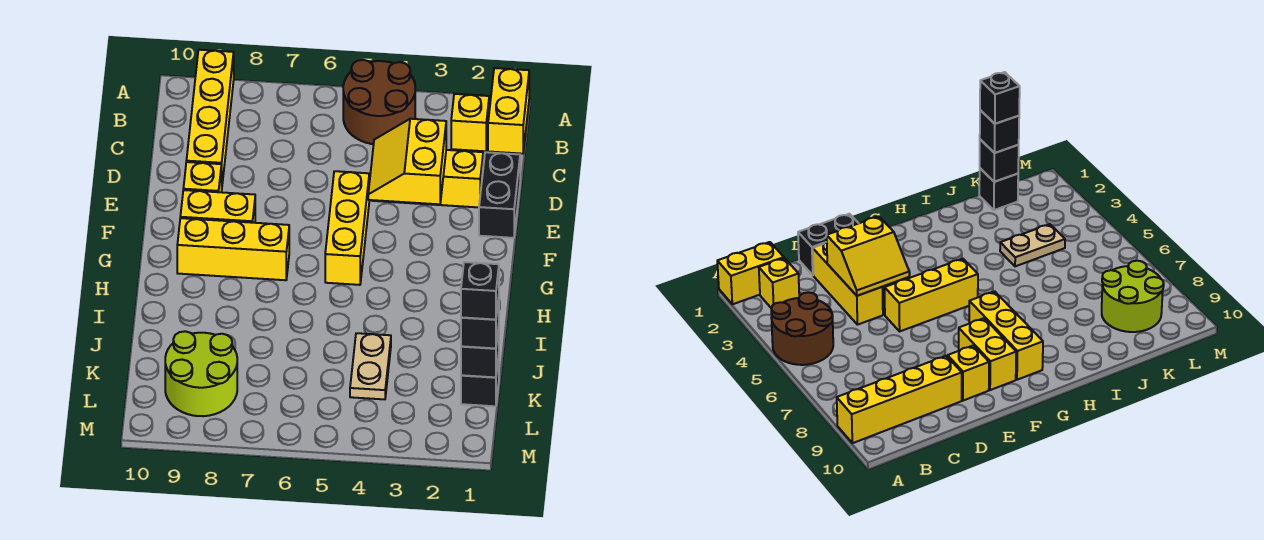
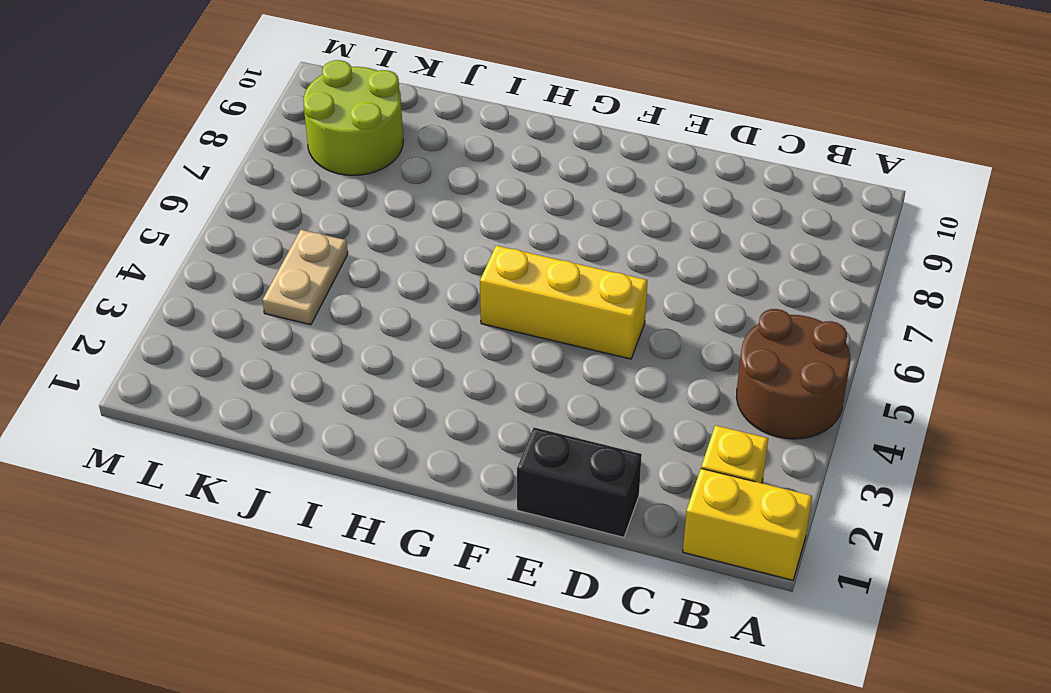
tan 1x2 plate [263,230,348,325] -> tan 1x2 plate turned to [350,333,391,399]
none -> yellow 1x4 brick [186,50,234,184]
none -> yellow 1x3 brick [372,150,483,207]
none -> yellow 1x1 brick [183,162,222,192]

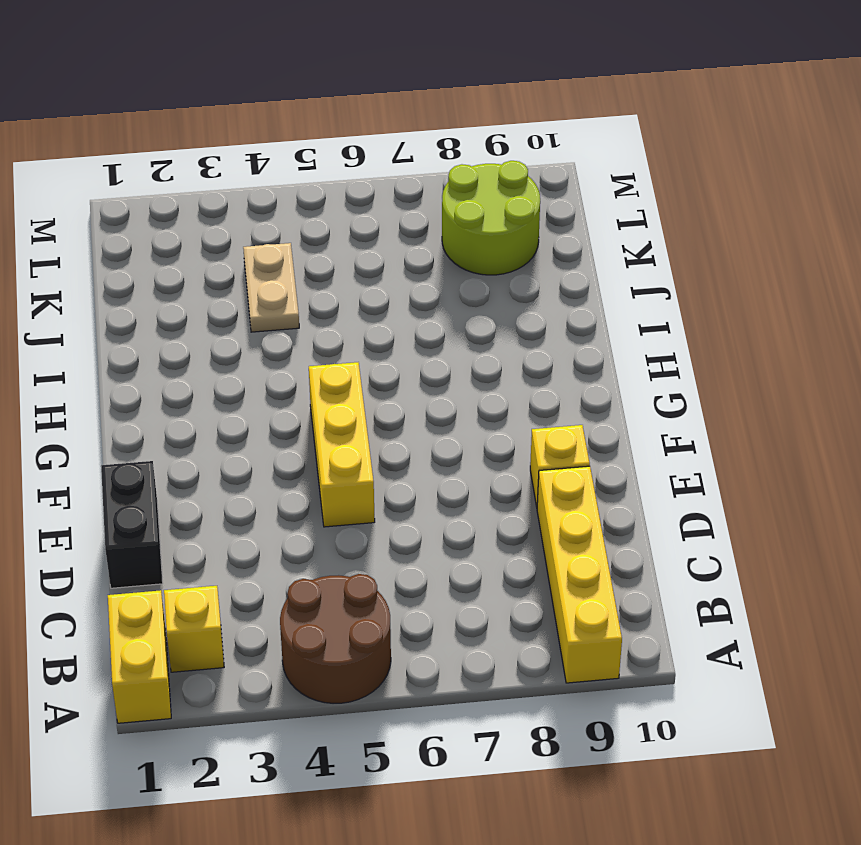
none -> yellow 1x3 brick [372,150,483,207]
none -> yellow 1x2 brick [180,190,255,223]
none -> yellow 1x3 brick [177,218,289,280]

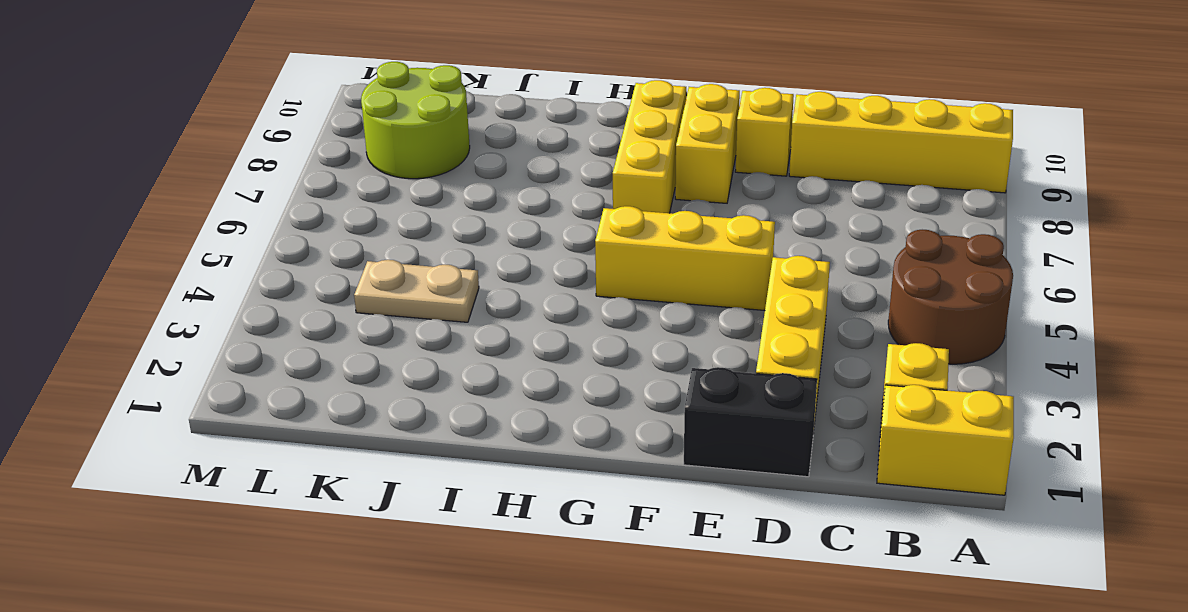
none -> black 1x1 brick [461,355,499,406]
none -> yellow 2x2 slope [368,119,446,204]
none -> black 1x1 brick [461,327,499,377]

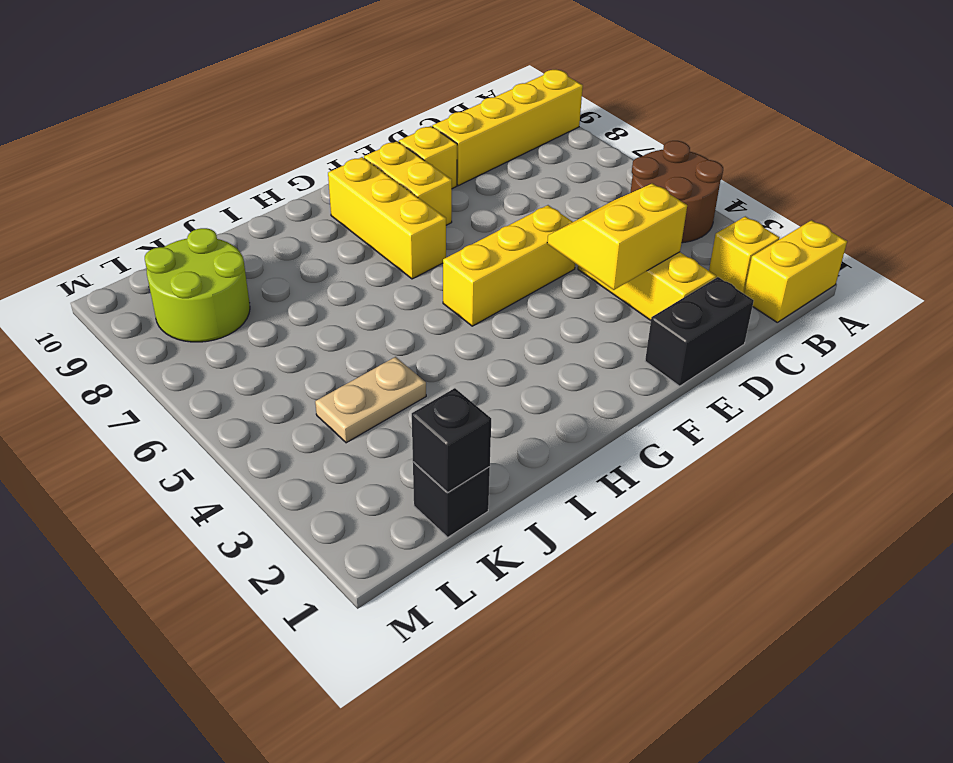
none -> black 1x1 brick [461,298,499,349]
none -> black 1x1 brick [461,262,499,320]

